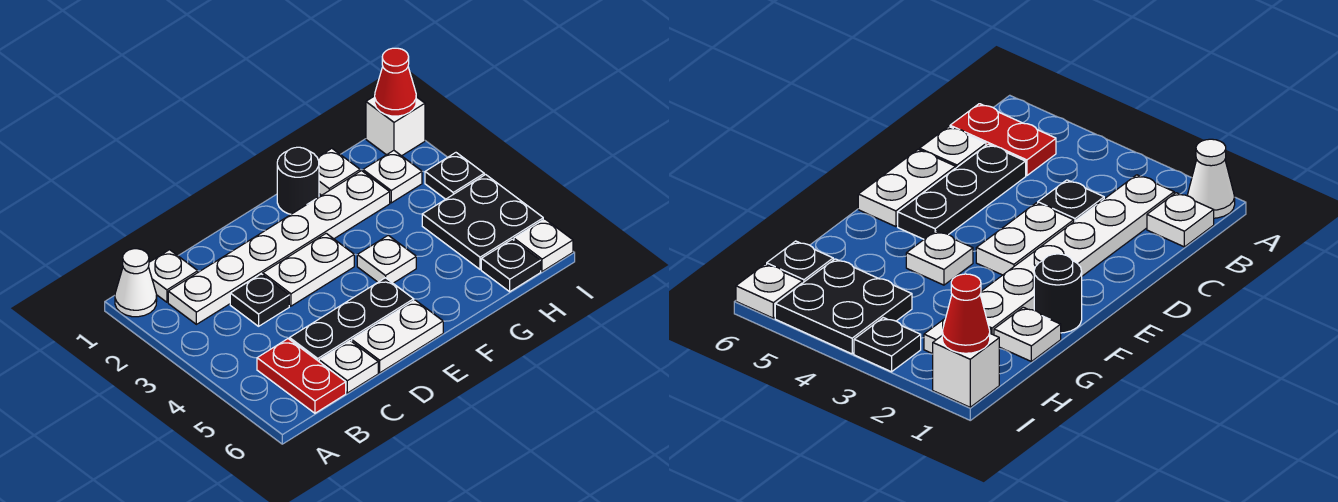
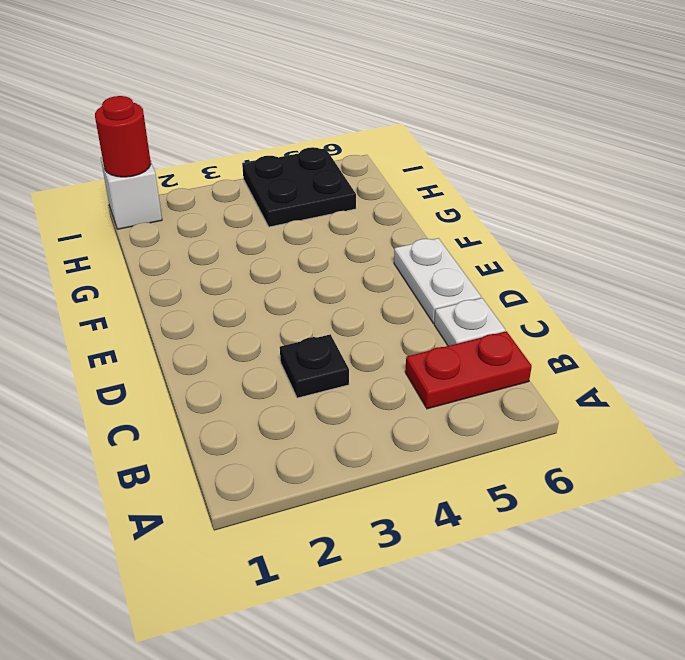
red 1x1 round brick [95,96,151,177] -> red 1x1 cone [375,48,416,116]
none -> white 1x1 cone [115,249,157,317]
none -> white 1x1 plate [149,250,198,302]
none -> white 1x6 plate [168,171,390,324]

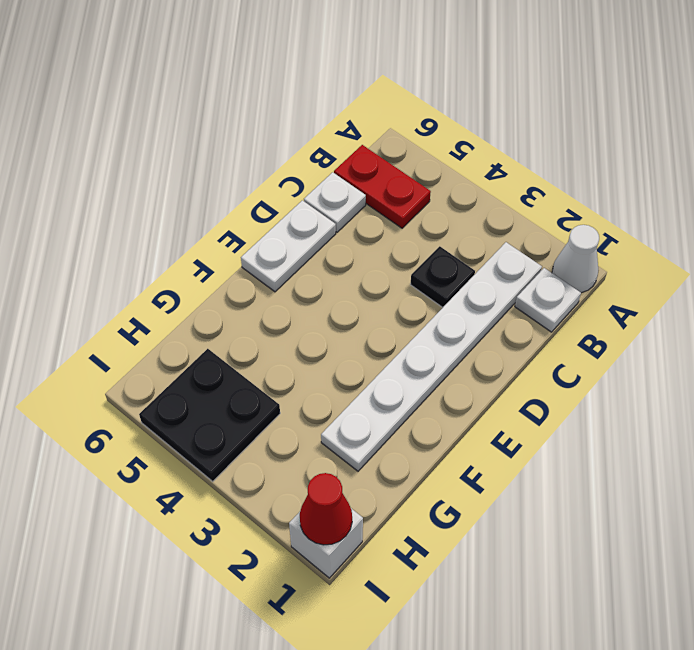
none -> black 1x3 plate [290,278,414,361]
none -> white 1x2 plate [263,233,354,306]
none -> black 1x1 round brick [277,147,319,214]

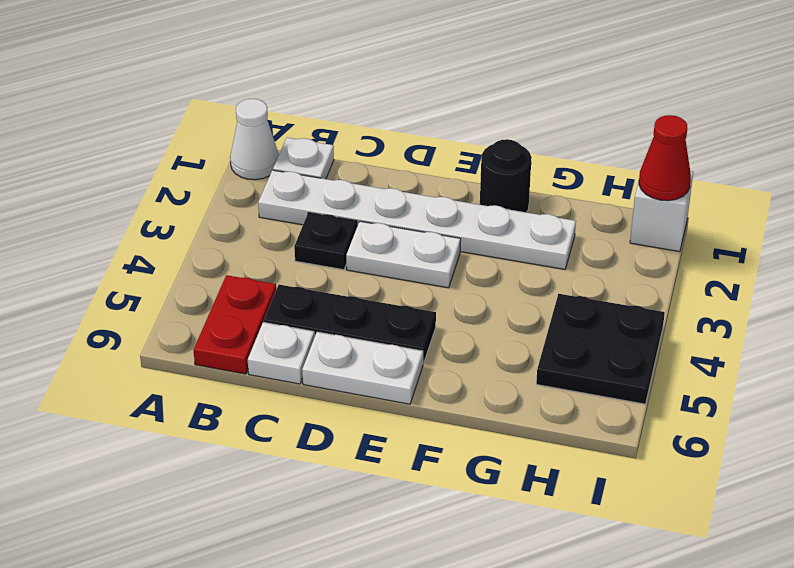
none -> white 1x1 plate [357,235,416,283]
none -> white 1x1 plate [317,149,360,195]
none -> white 1x1 plate [363,151,422,203]

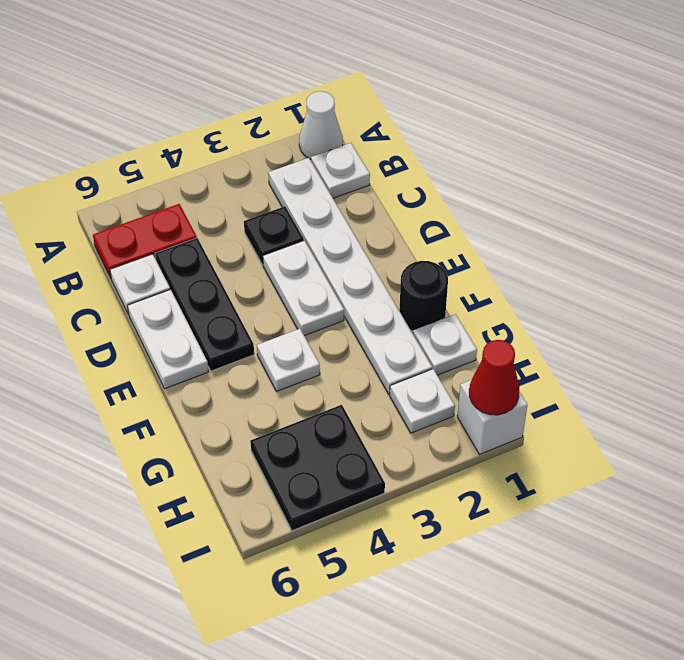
none -> black 1x1 plate [481,239,541,292]
none -> black 1x1 plate [425,153,484,199]
none -> white 1x1 plate [514,219,573,271]

